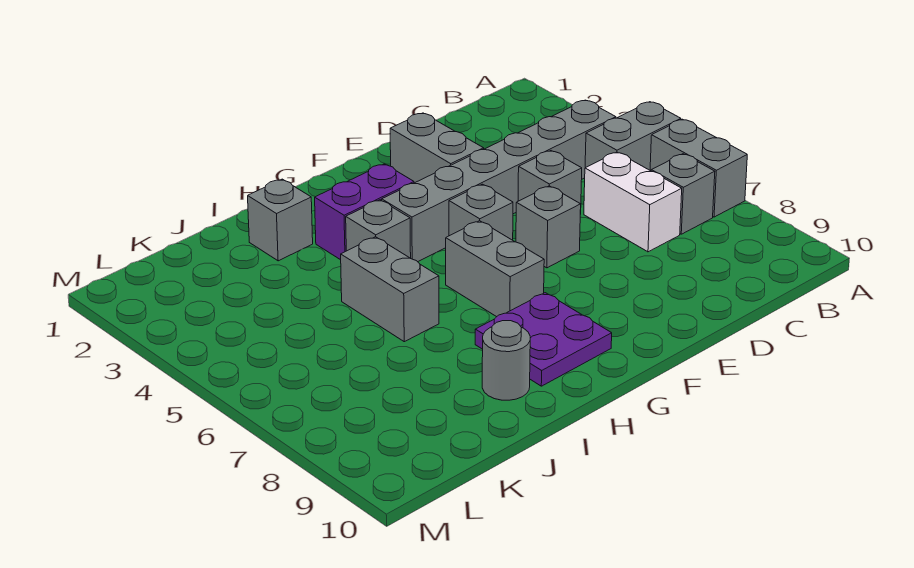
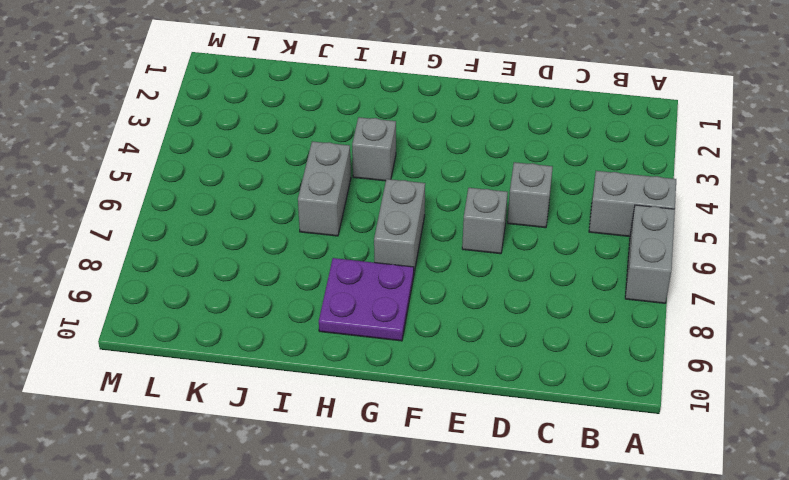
none -> grey 1x6 brick [382,100,616,262]
none -> grey 1x1 brick [651,154,715,234]
none -> white 1x2 brick [584,152,682,252]

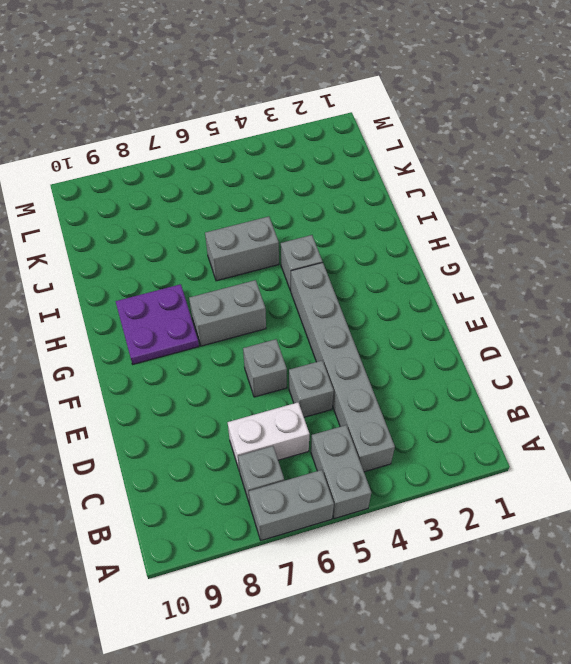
none -> grey 1x2 brick [390,113,484,183]
none -> grey 1x1 brick [449,184,513,240]
none -> purple 1x2 brick [315,164,414,260]

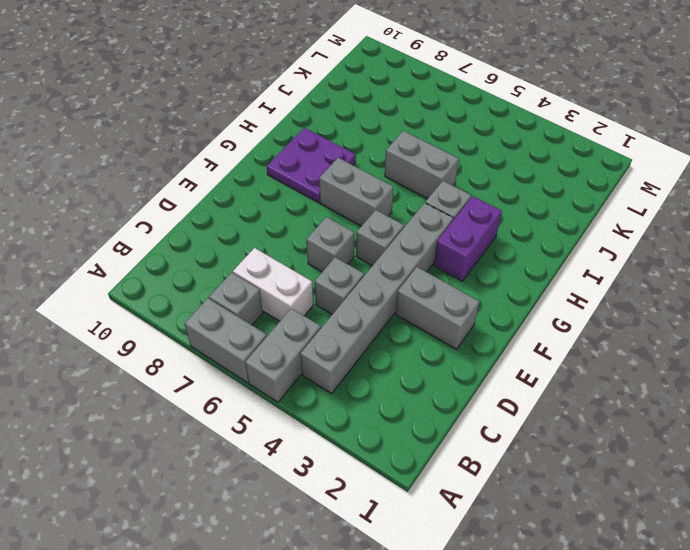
none -> grey 1x1 brick [248,179,313,261]
none -> grey 1x1 round brick [482,321,530,400]

